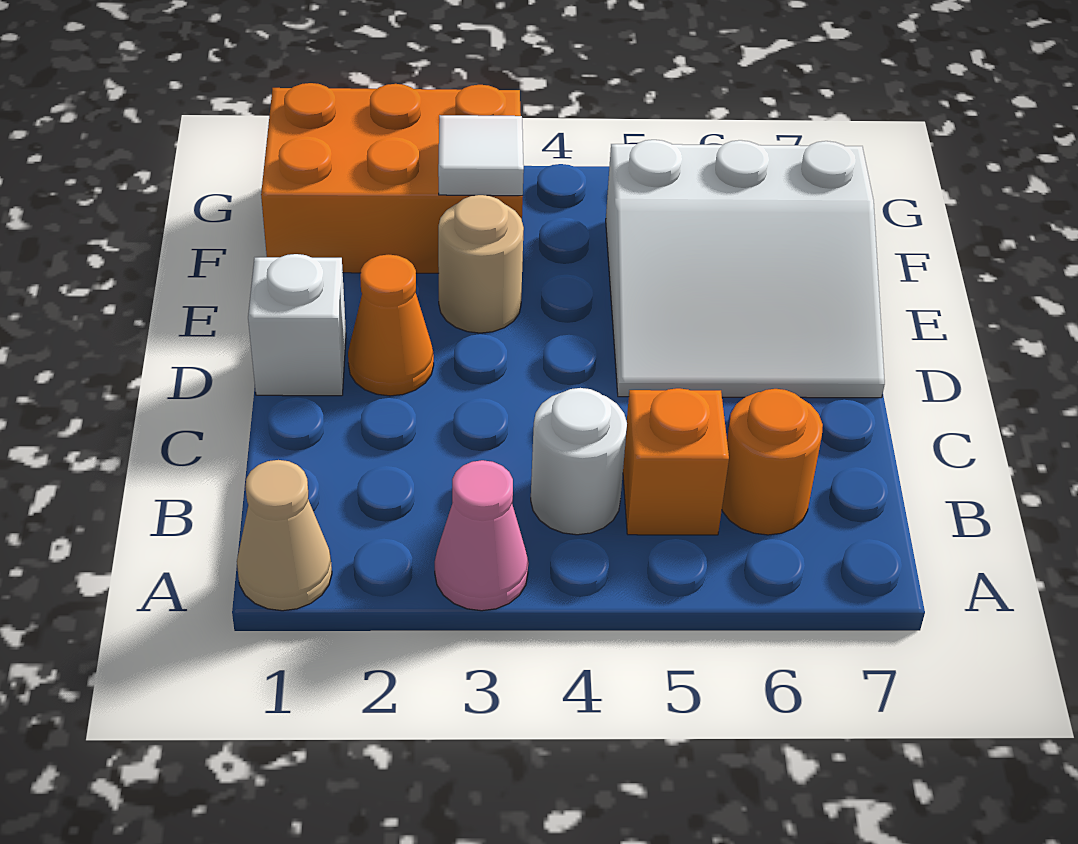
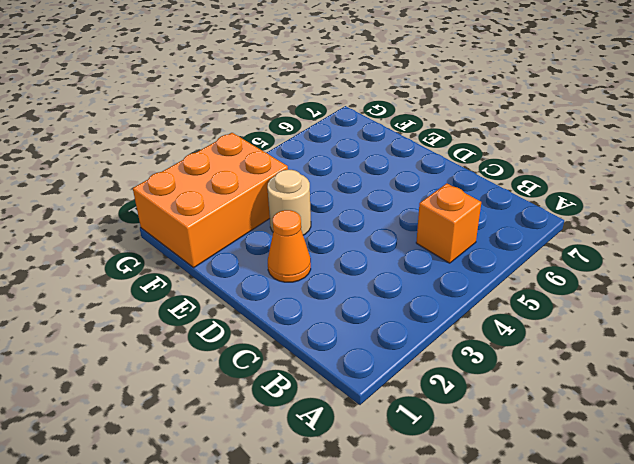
none -> tan 1x1 cone [237,460,332,611]
none -> pink 1x1 cone [435,460,528,611]

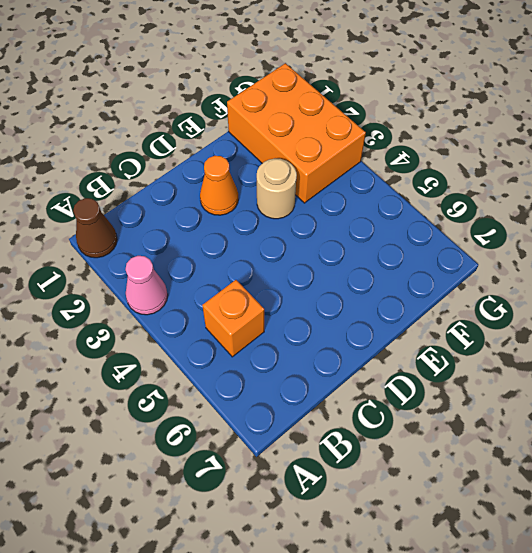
brown 1x1 cone [73,198,117,258] -> tan 1x1 cone [237,460,332,611]
none -> white 1x1 round brick [531,388,627,535]
none -> orange 1x1 round brick [722,389,823,535]

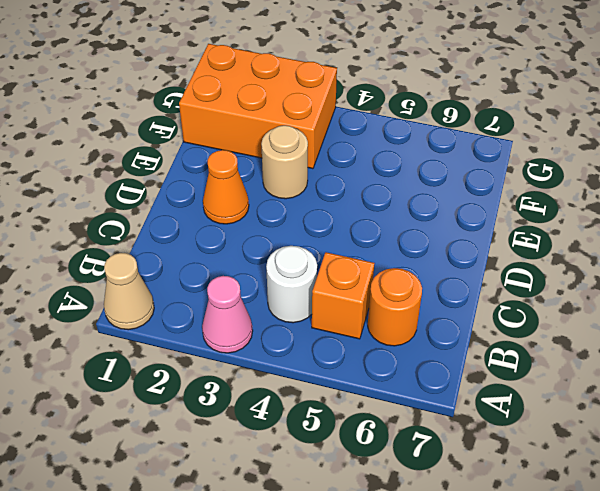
none -> white 1x1 brick [248,254,346,396]
none -> white 3x3 slope [606,140,885,398]

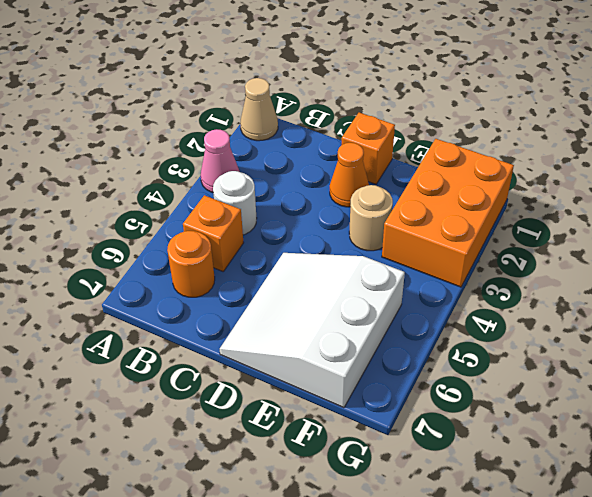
orange 1x1 brick [342,113,395,184] -> white 1x1 brick [248,254,346,396]
none -> white 1x1 tile [438,115,524,196]

